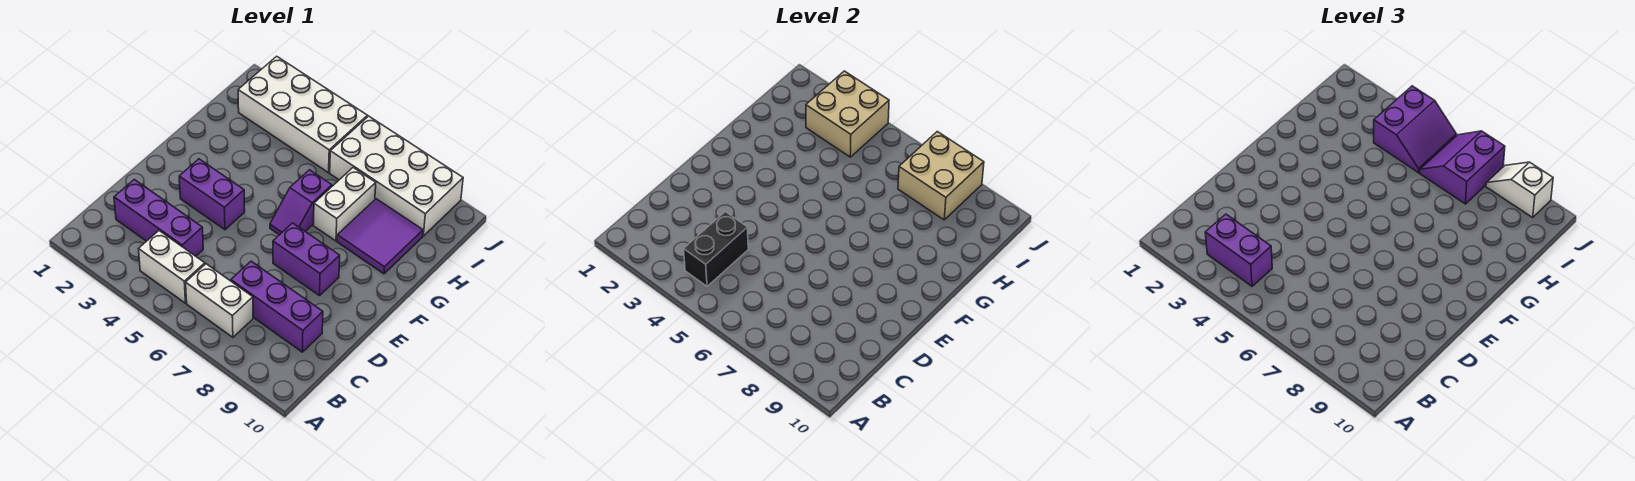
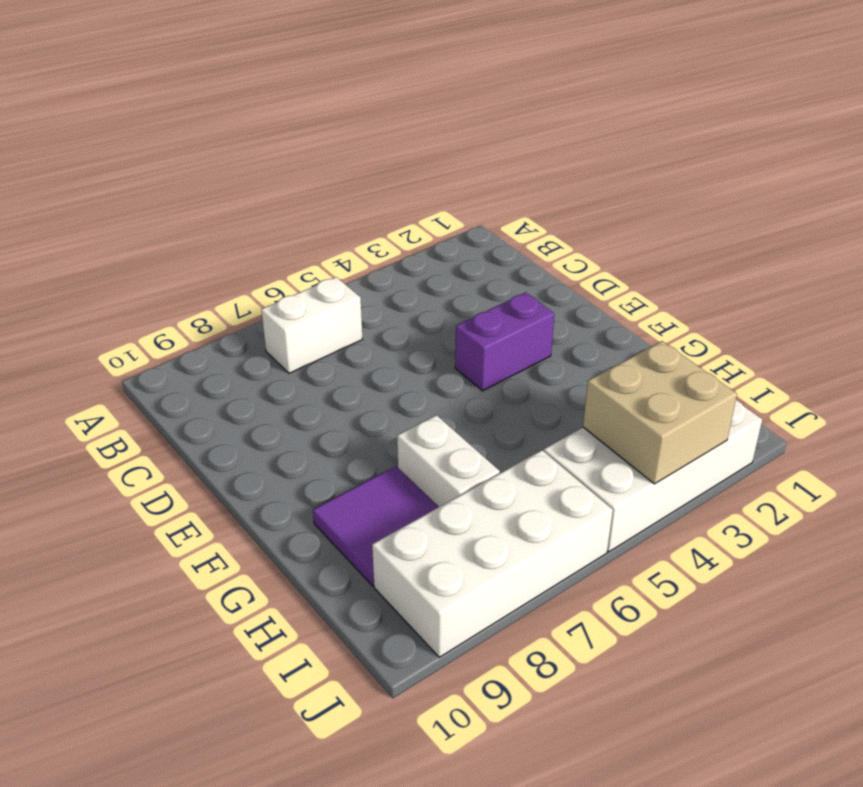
none -> white 1x2 brick [139,231,205,303]
none -> purple 1x3 brick [114,179,203,256]
none -> purple 1x3 brick [231,261,323,352]

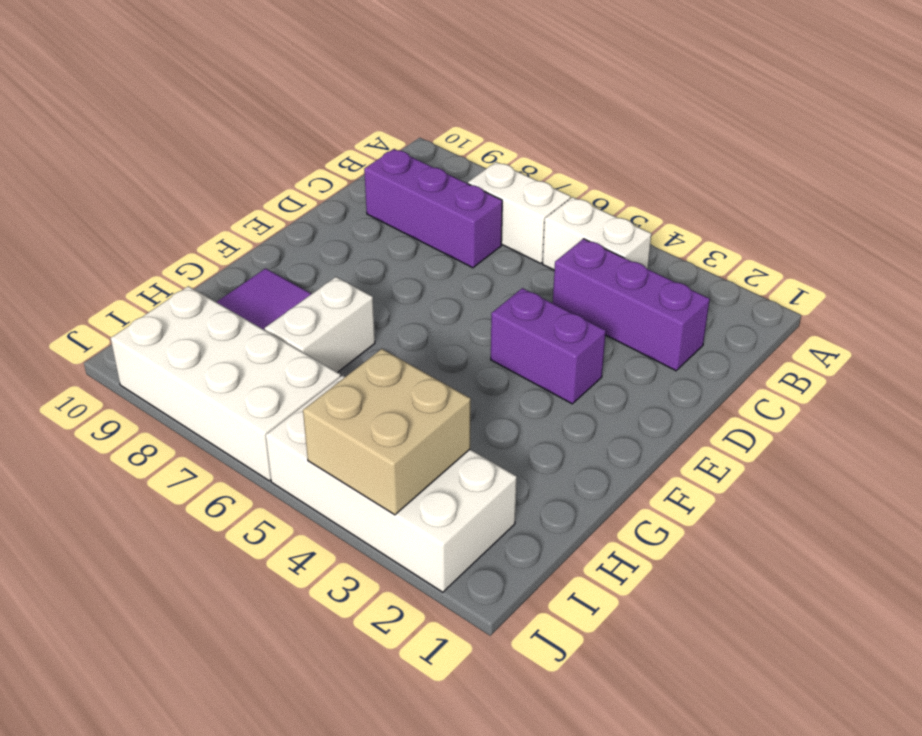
none -> purple 1x2 brick [273,223,340,296]
none -> purple 1x2 slope [270,170,332,235]
none -> black 1x2 brick [684,212,748,286]

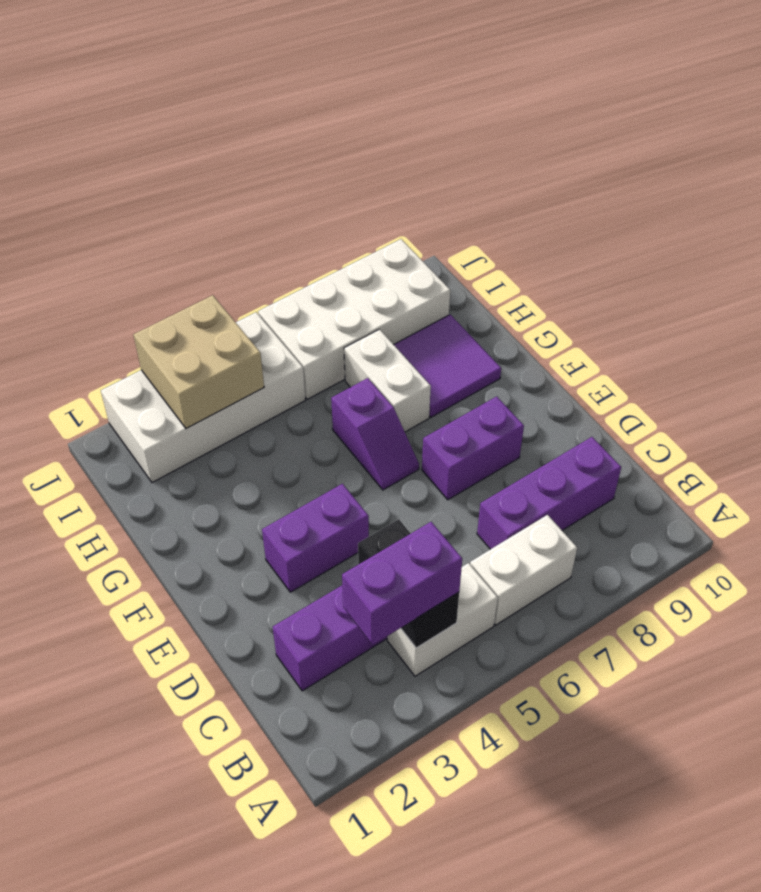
none -> tan 2x2 brick [898,132,984,220]
none -> purple 2x2 slope [1374,86,1457,173]
none -> purple 2x2 slope [1420,131,1505,204]

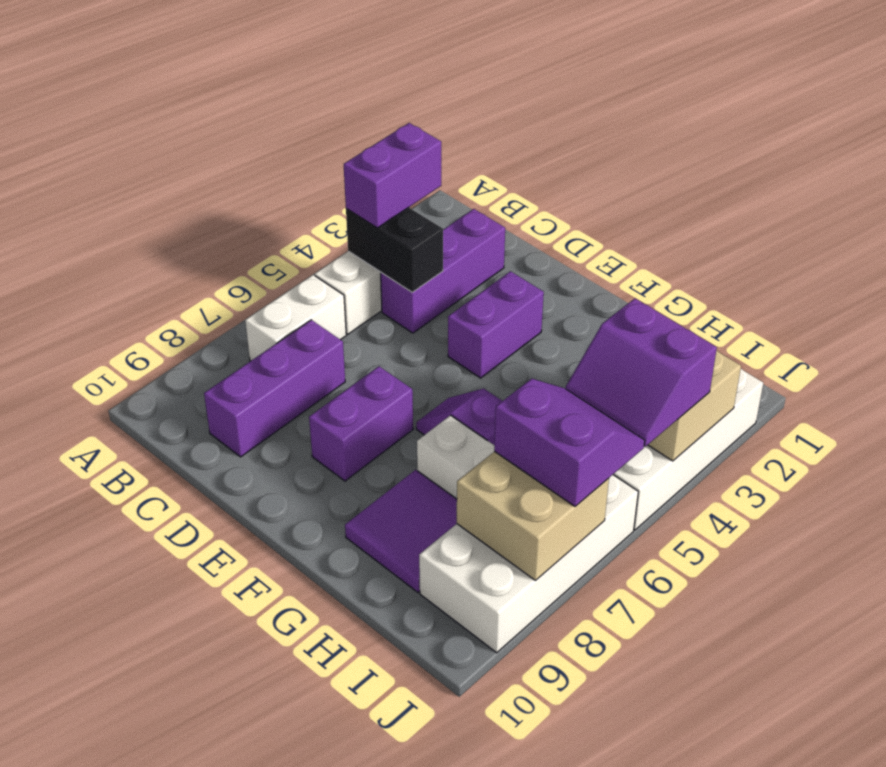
none -> white 1x2 slope [1486,162,1553,217]

